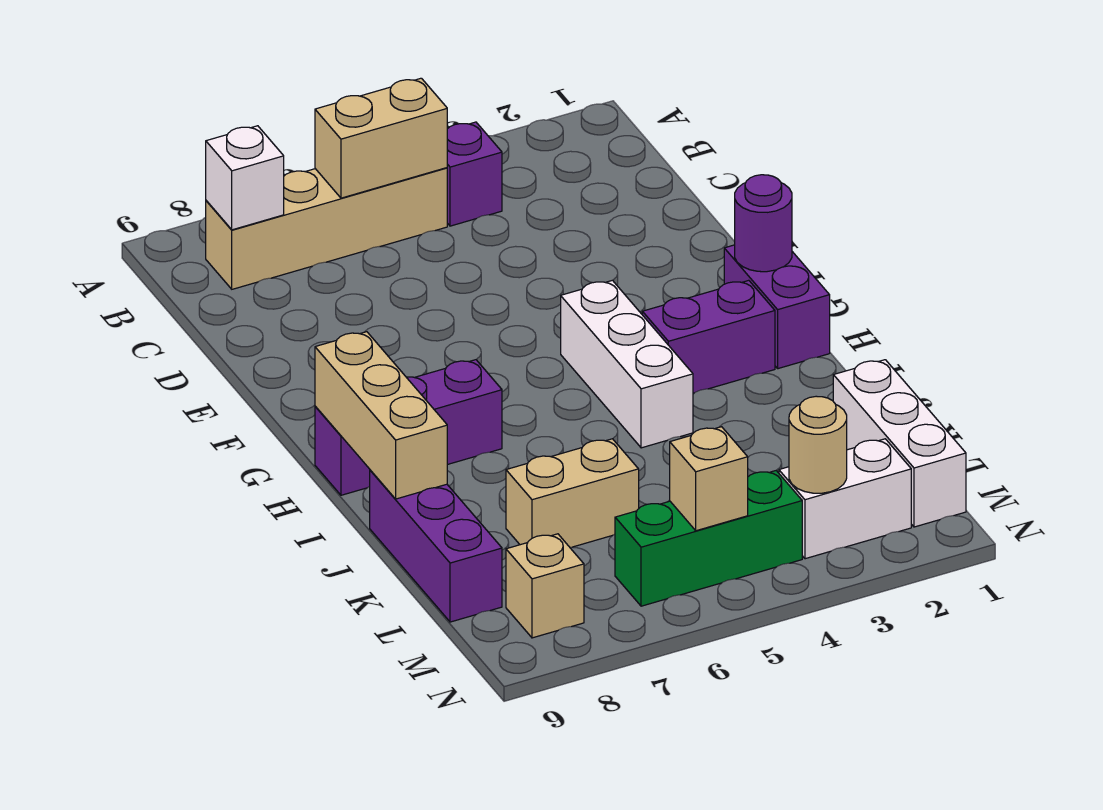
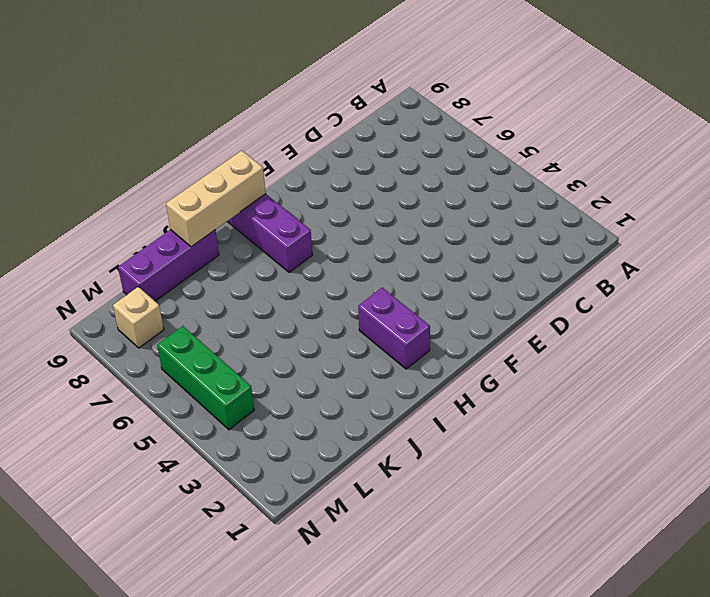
none -> purple 1x1 brick [447,122,502,226]
none -> tan 1x4 brick [206,168,447,289]
none -> purple 1x2 brick [724,245,830,369]

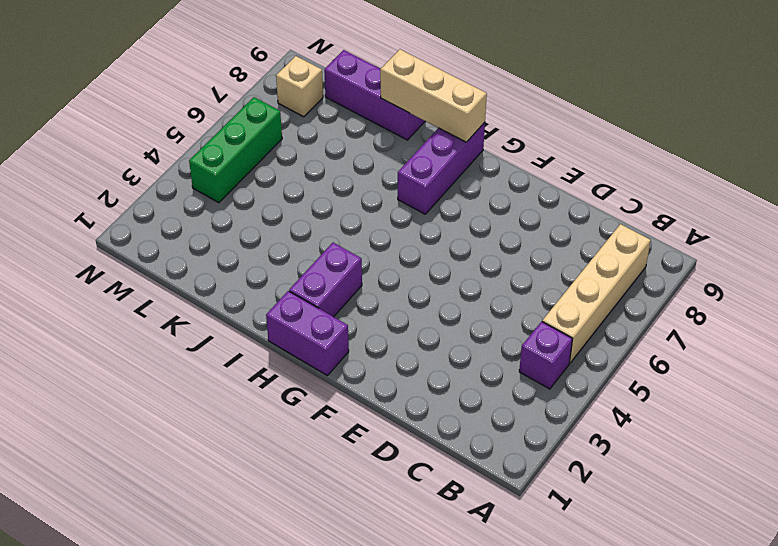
none -> white 1x3 brick [561,280,693,448]
none -> white 1x3 brick [833,360,966,527]
none -> tan 1x2 brick [506,439,639,547]

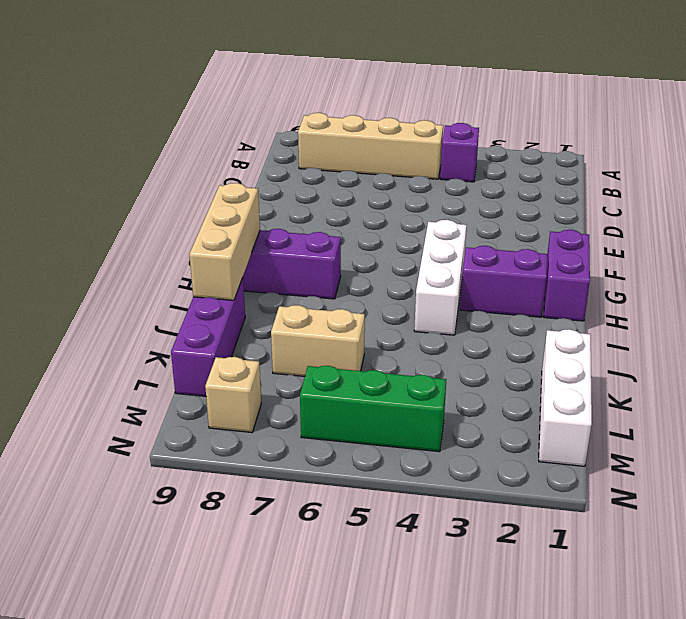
none -> white 1x2 brick [779,439,911,559]
none -> tan 1x2 brick [315,78,447,198]
none -> white 1x1 brick [206,126,284,230]

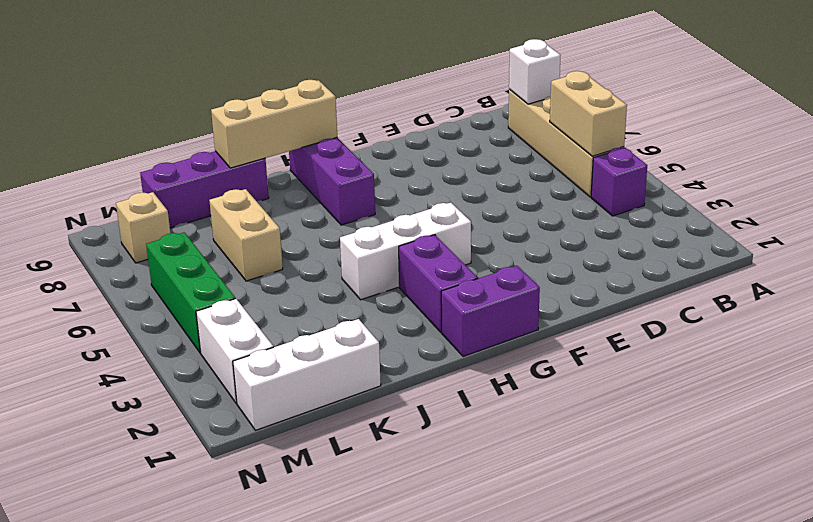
none -> purple 1x1 round brick [735,175,792,272]
none -> tan 1x1 round brick [789,396,847,493]
none -> tan 1x1 brick [670,427,748,531]

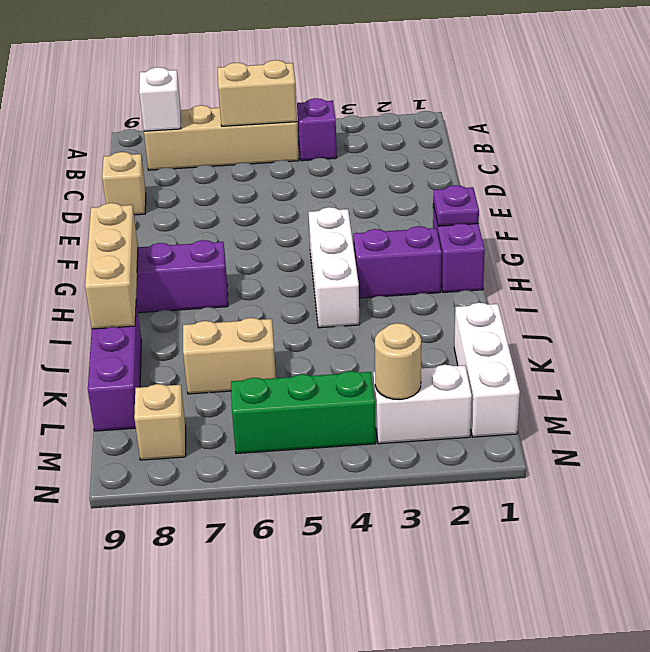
tan 1x1 brick [102,152,146,215] -> tan 1x1 brick moved to [670,427,748,531]
purple 1x1 plate [433,185,479,226] -> purple 1x1 round brick [735,175,792,272]

